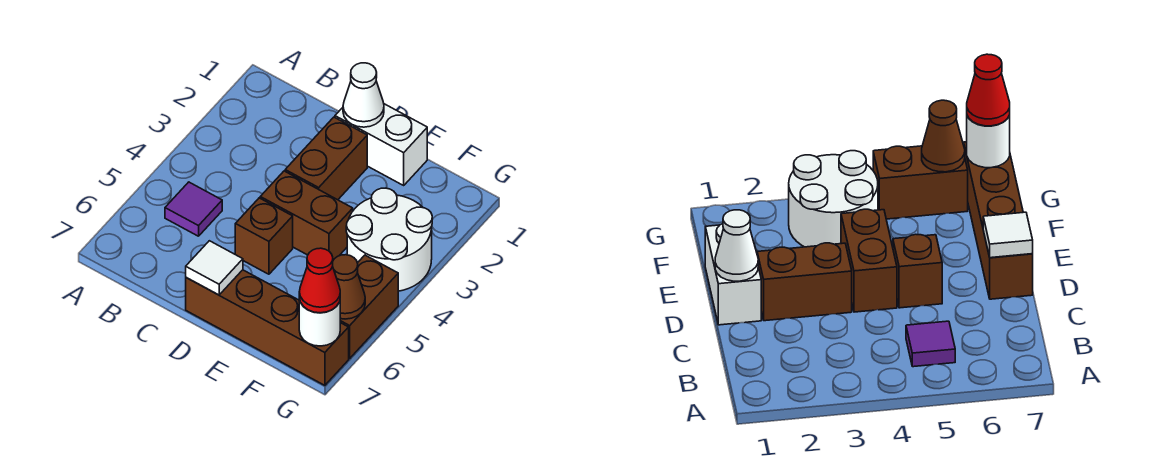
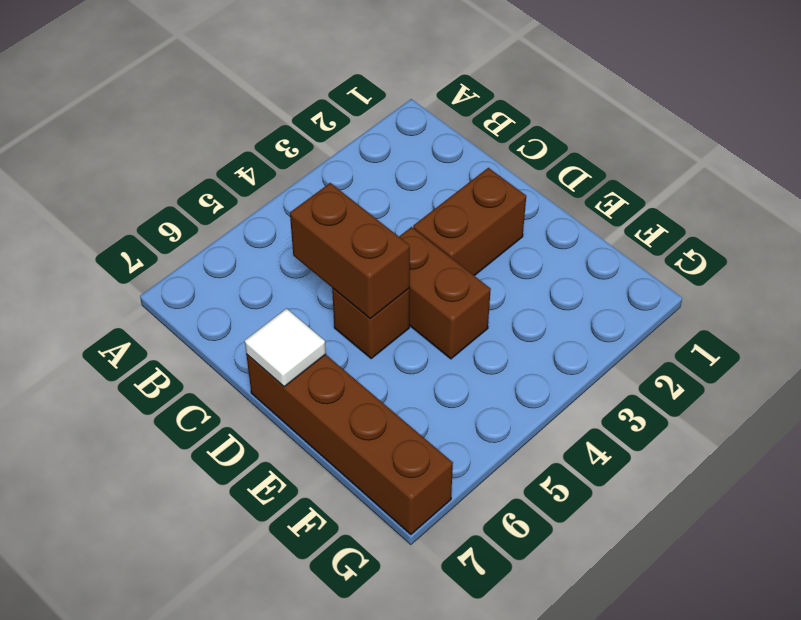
brown 1x2 brick [290,183,410,319] -> brown 1x2 brick turned to [340,255,398,358]
none -> purple 1x1 tile [165,182,222,236]
none -> white 1x2 brick [335,104,427,185]
none -> white 2x2 round brick [346,188,432,291]

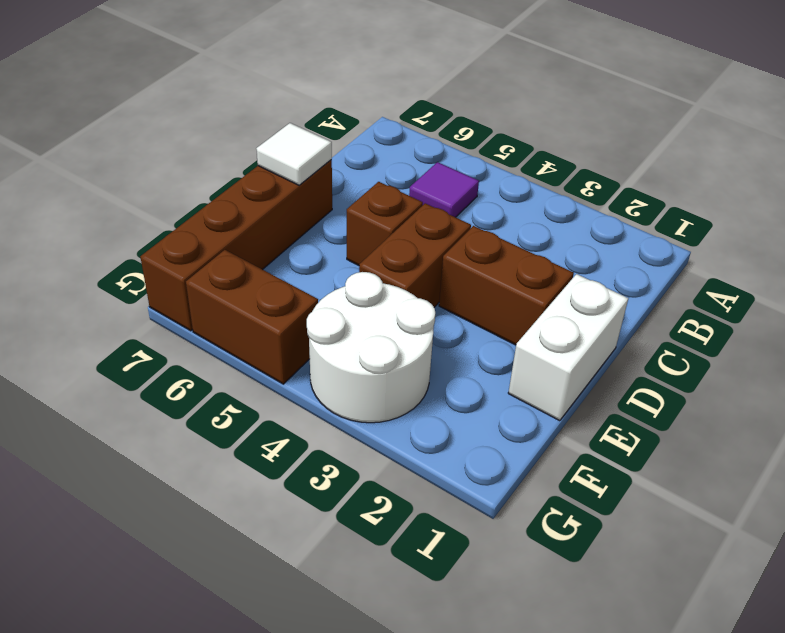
none -> white 1x1 cone [343,63,384,127]
none -> brown 1x1 cone [333,255,365,319]
none -> white 1x1 round brick [299,298,340,346]

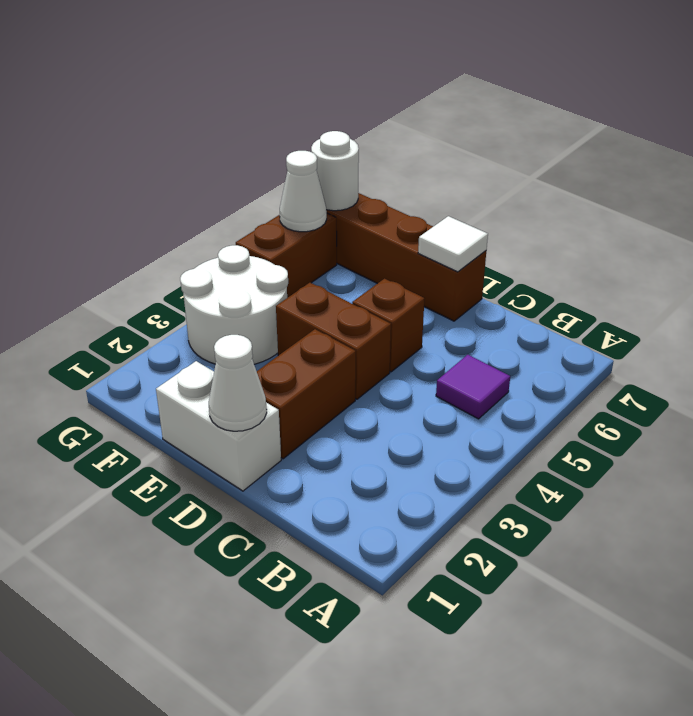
white 1x1 cone [280,151,327,232] -> brown 1x1 cone [333,255,365,319]
none -> red 1x1 cone [299,248,340,313]

